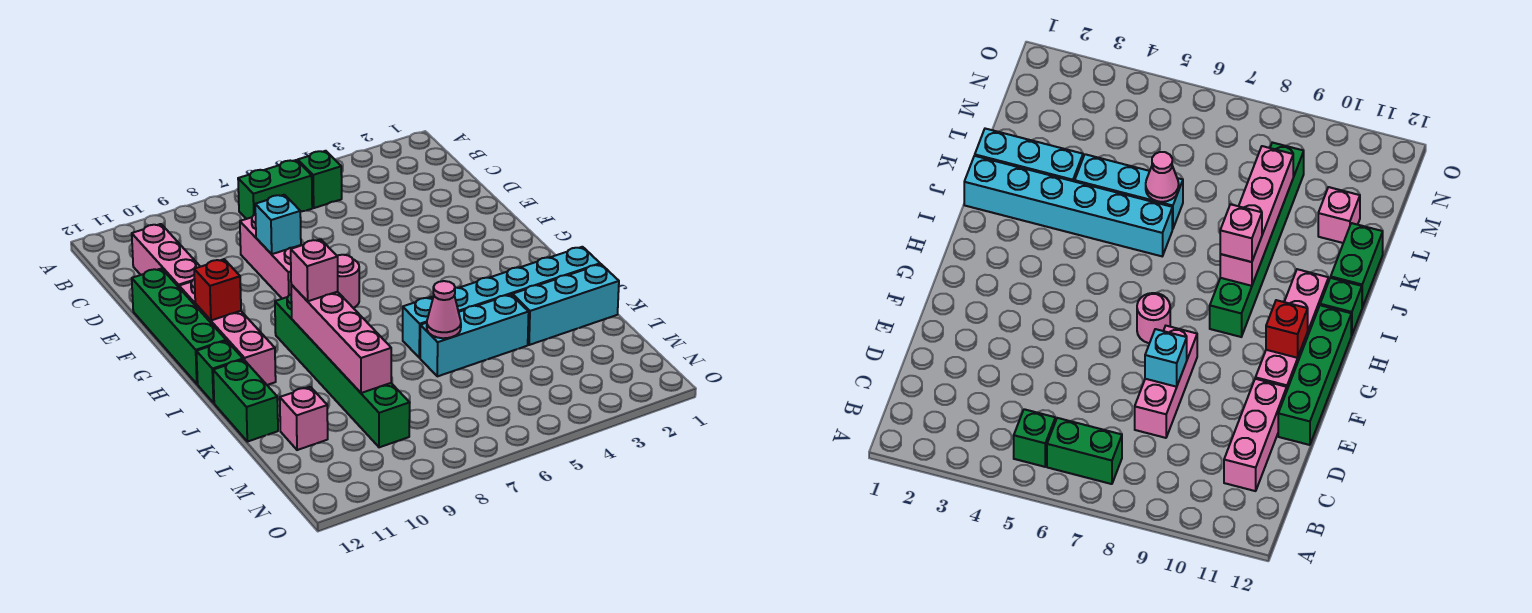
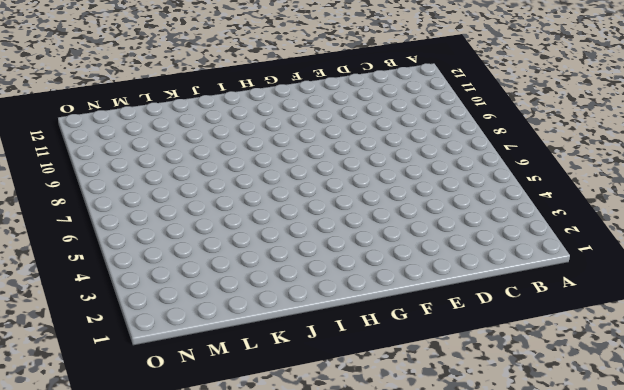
none -> green 1x1 brick [298,151,342,208]
none -> green 1x2 brick [238,160,312,219]
none -> pink 1x3 brick [132,224,200,287]

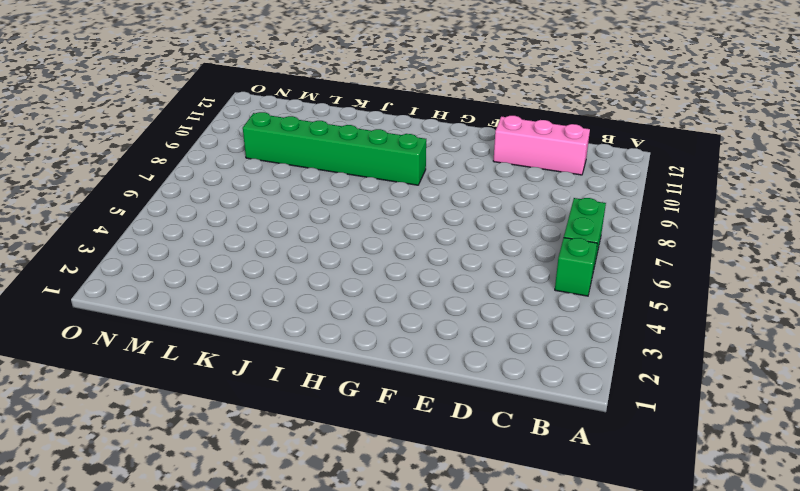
none -> pink 1x3 brick [240,214,301,299]
none -> green 1x4 brick [132,269,226,384]
none -> pink 1x4 brick [179,279,276,385]

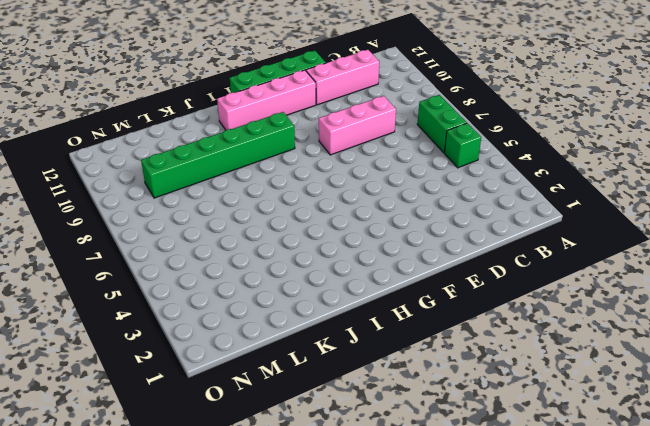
none -> pink 1x1 round brick [337,255,359,308]
none -> green 1x1 brick [196,341,243,403]
none -> cyan 1x6 brick [403,247,600,358]

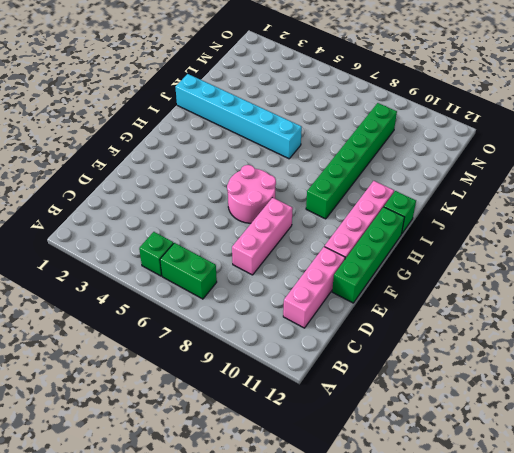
pink 2x2 round brick [227,165,276,223] -> pink 1x1 round brick [337,255,359,308]
none -> green 1x2 brick [213,360,278,442]
none -> cyan 1x3 brick [512,264,619,345]
none -> cyan 1x3 brick [420,295,529,376]

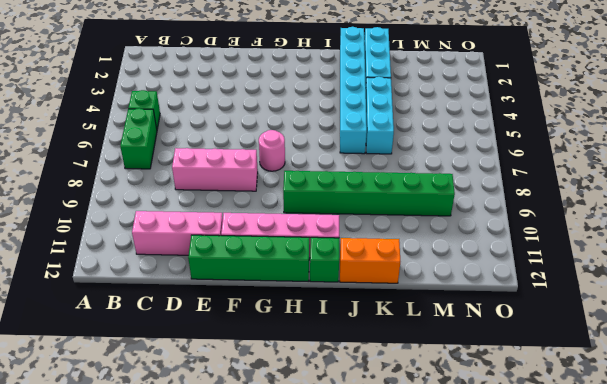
orange 1x2 brick [340,238,400,283] -> green 1x2 brick [213,360,278,442]
none -> pink 1x1 brick [280,387,328,450]
none -> cyan 1x1 brick [255,195,301,254]
none -> red 1x1 brick [194,259,241,320]

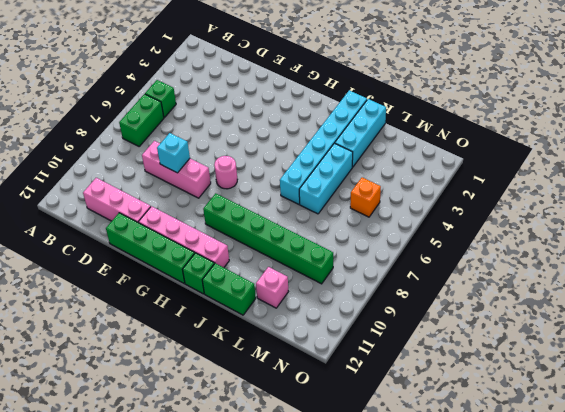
orange 1x1 brick [350,178,381,217] -> none
none -> red 1x1 brick [194,259,241,320]
none -> pink 1x4 brick [291,285,391,393]
none -> pink 1x1 cone [427,281,461,338]

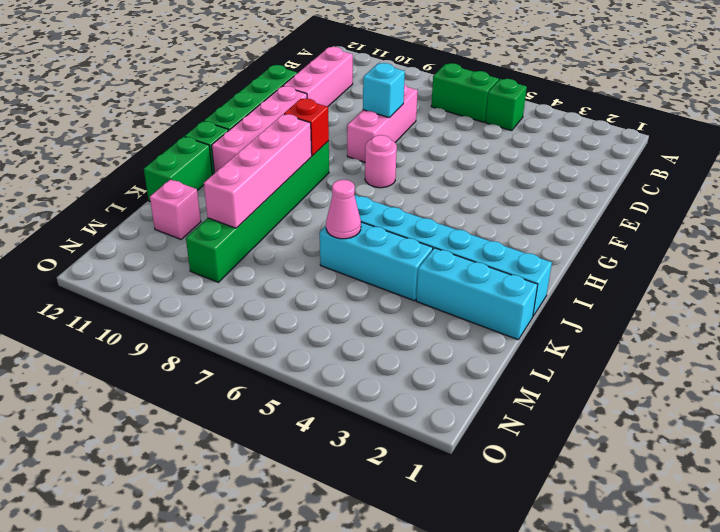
red 1x1 brick [284,99,329,156] -> red 1x1 brick moved to [194,259,241,320]
none -> pink 1x1 brick [291,239,338,301]

